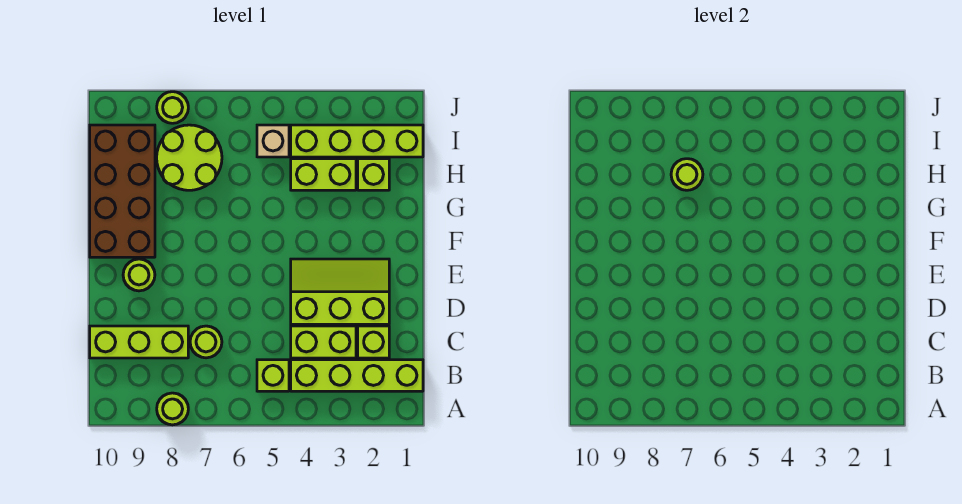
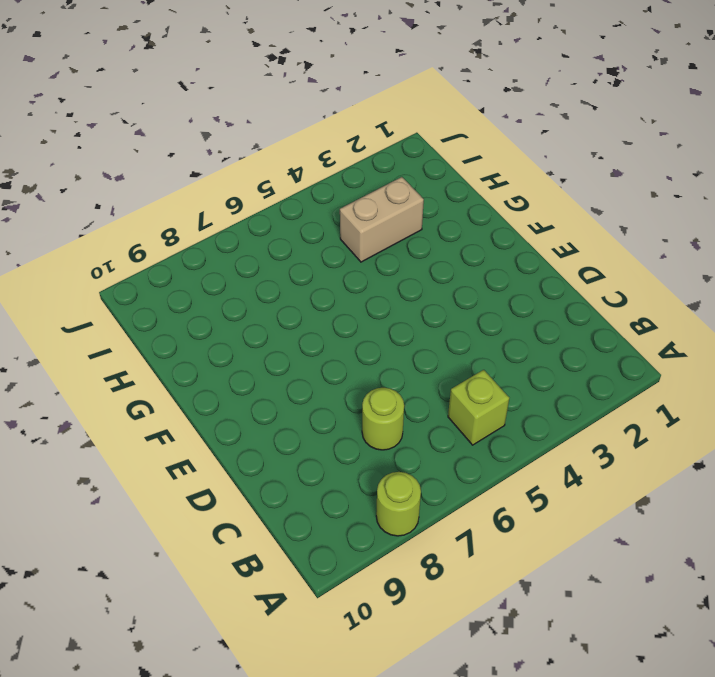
tan 1x2 brick [340,177,424,262] -> lime 1x2 brick [291,159,356,190]
none -> lime 1x4 brick [291,360,423,391]
none -> lime 1x1 brick [358,326,389,358]
none -> lime 1x2 brick [291,326,356,358]

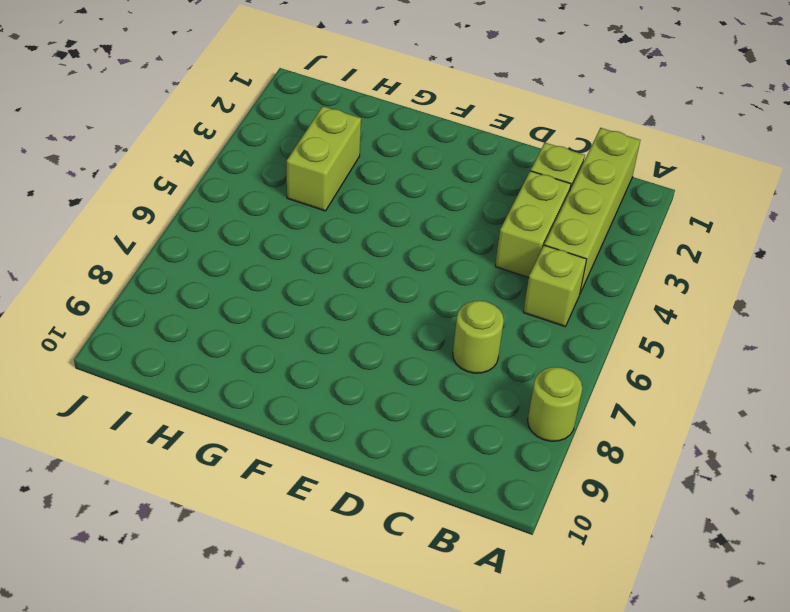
none -> lime 1x3 brick [90,326,188,358]
none -> lime 2x3 slope [291,259,389,324]
none -> lime 1x1 round brick [123,259,155,291]

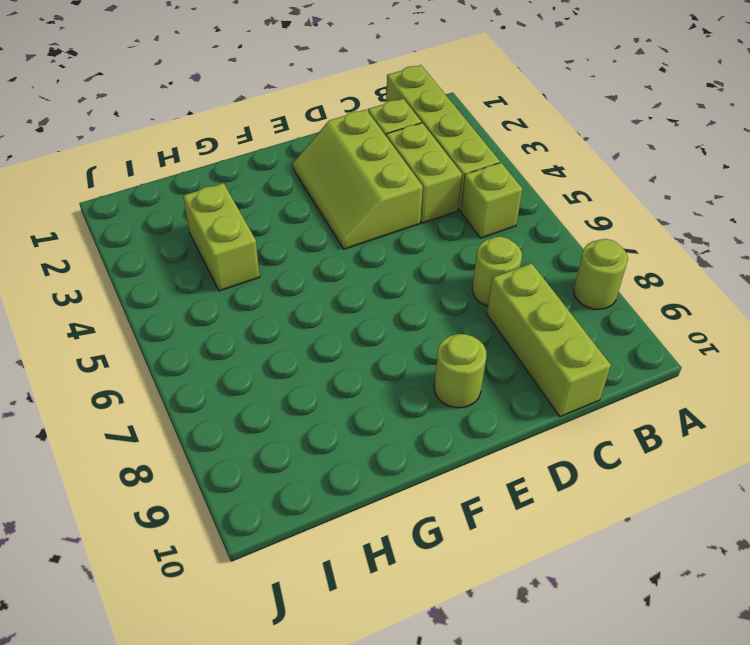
none -> brown 2x4 brick [90,125,155,257]
none -> lime 1x1 brick [358,159,389,190]
none -> lime 2x2 round brick [157,125,222,190]

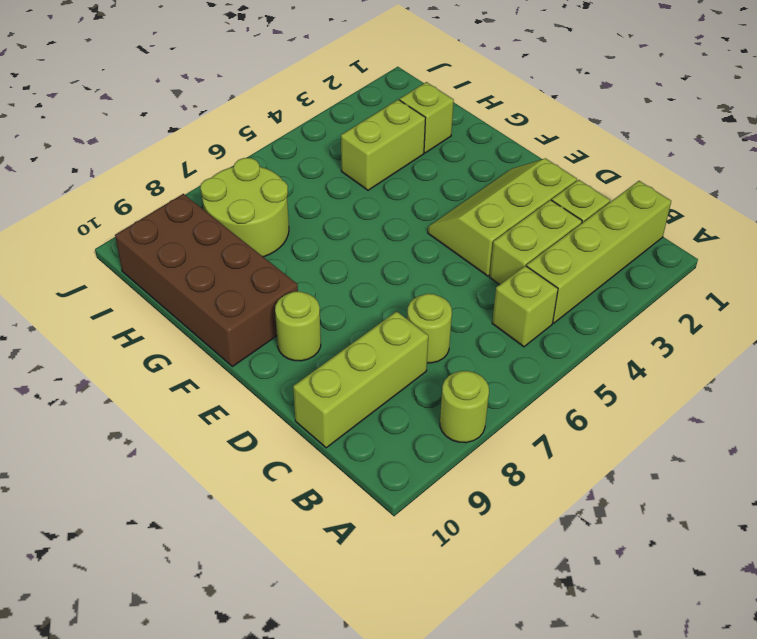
none -> lime 1x4 brick [291,125,423,157]
none -> tan 1x1 brick [257,125,289,157]
none -> lime 1x1 round brick [157,92,188,123]

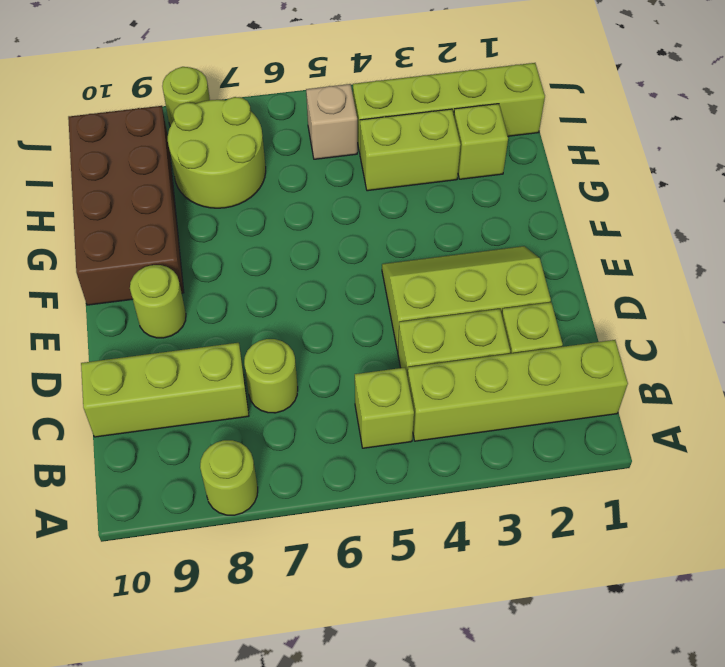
none -> lime 1x1 round brick [671,159,703,190]

